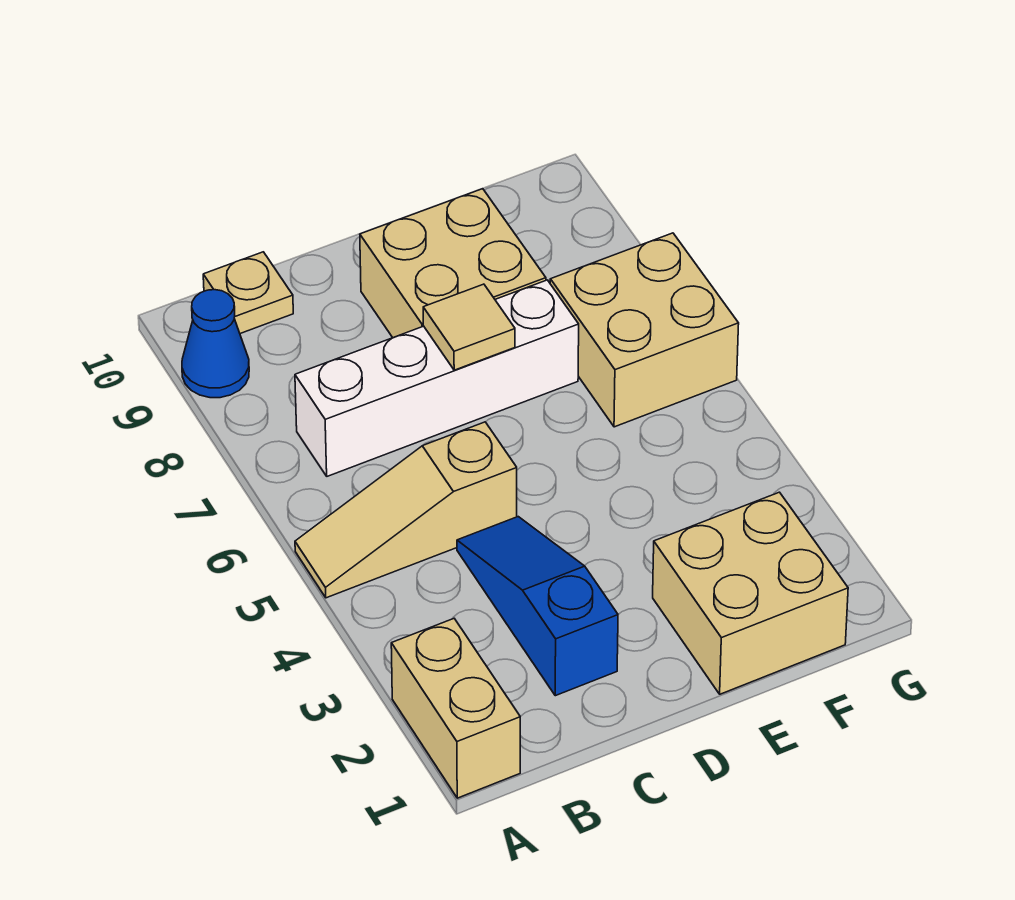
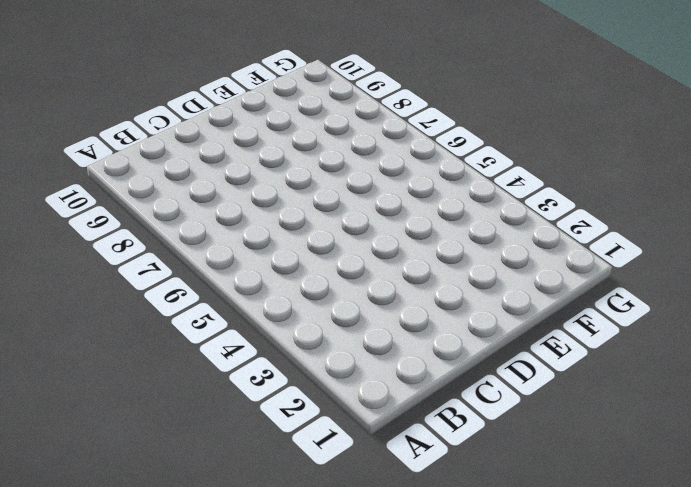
none -> tan 1x2 brick [391,619,520,798]
none -> tan 1x3 slope [295,422,517,598]

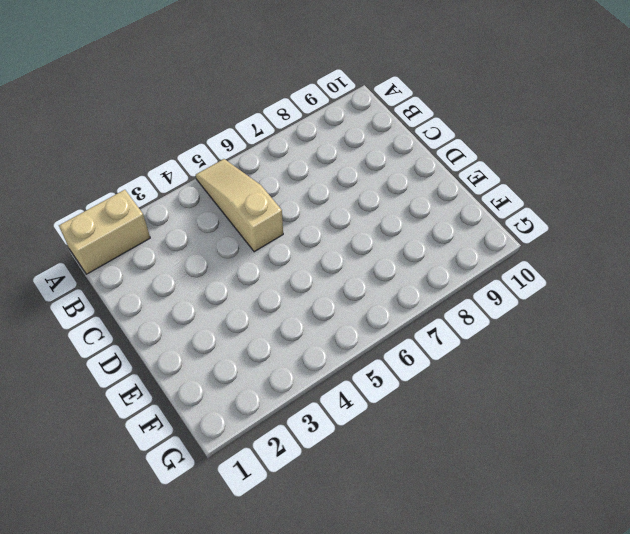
none -> blue 1x1 cone [182,290,249,398]
none -> white 1x4 brick [295,280,579,476]

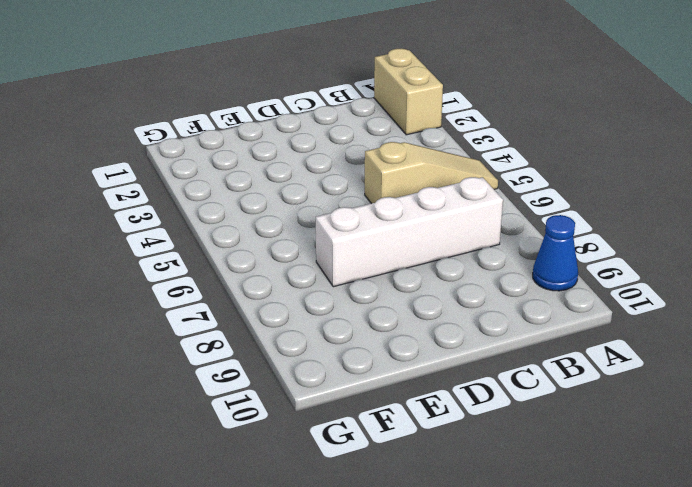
none -> tan 1x1 plate [203,252,293,334]
none -> blue 1x3 slope [457,517,618,696]

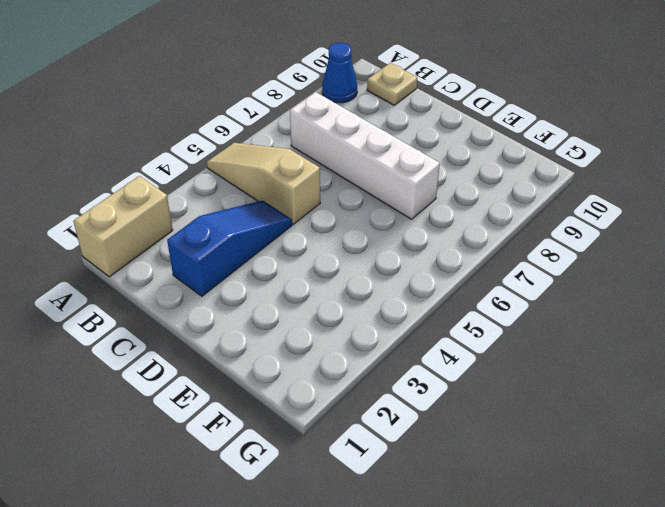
none -> tan 2x2 brick [360,189,546,338]
none -> tan 2x2 brick [653,492,848,694]

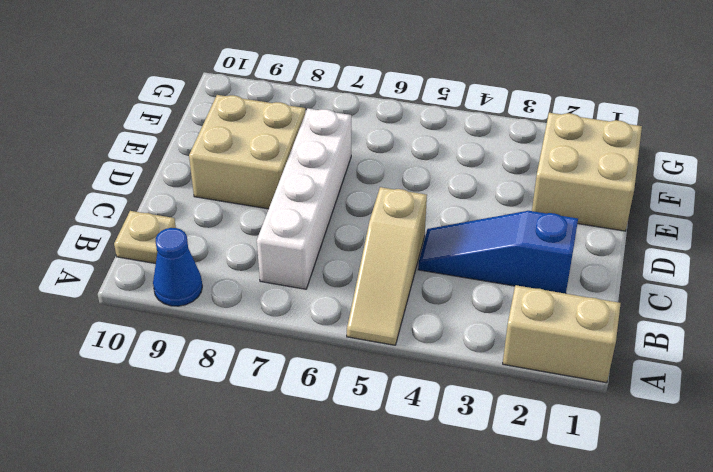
none -> tan 2x2 brick [550,233,739,427]
none -> tan 1x1 tile [423,284,515,370]

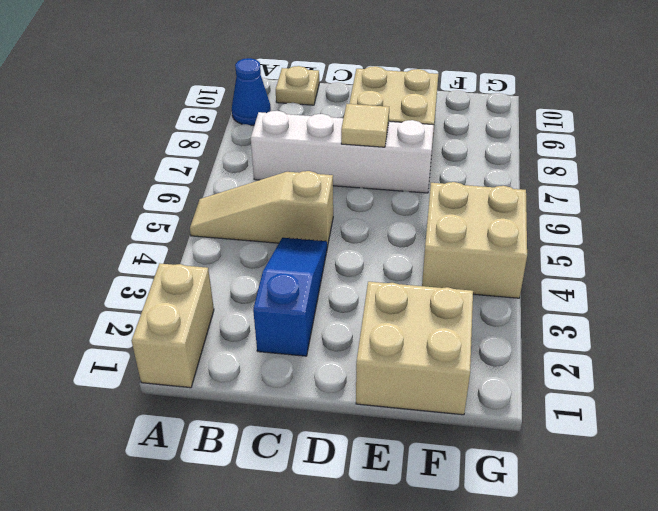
tan 2x2 brick [422,182,527,298] -> tan 2x2 brick moved to [550,233,739,427]

